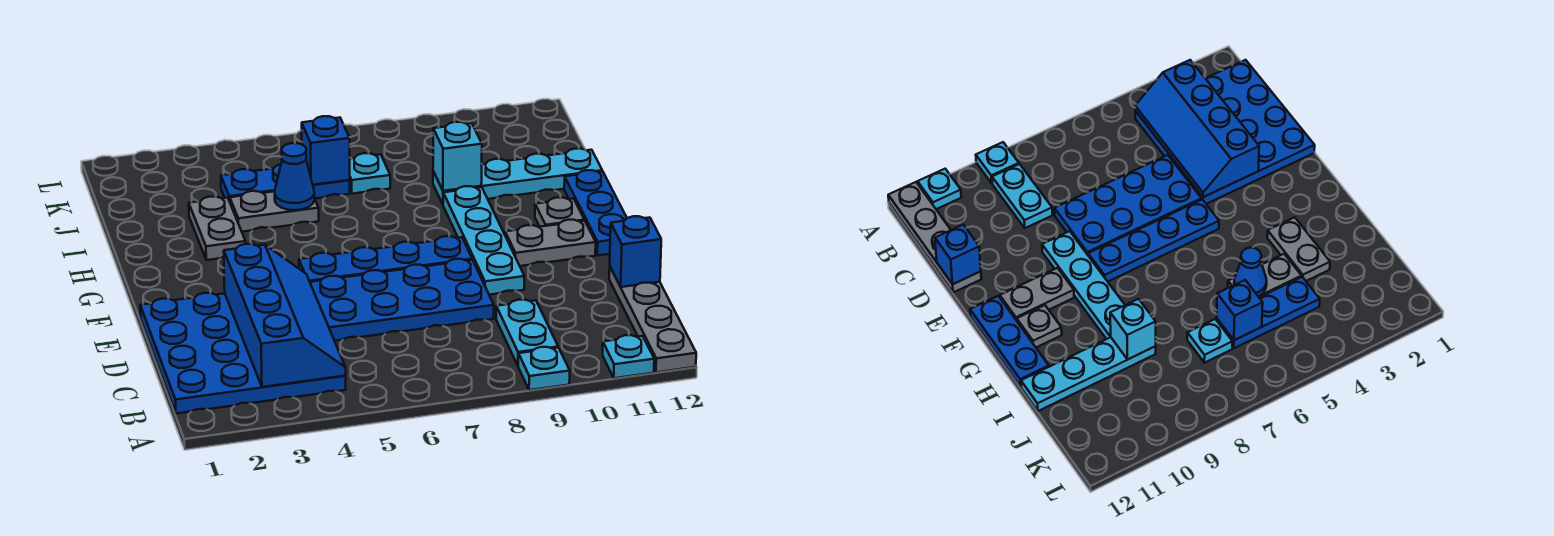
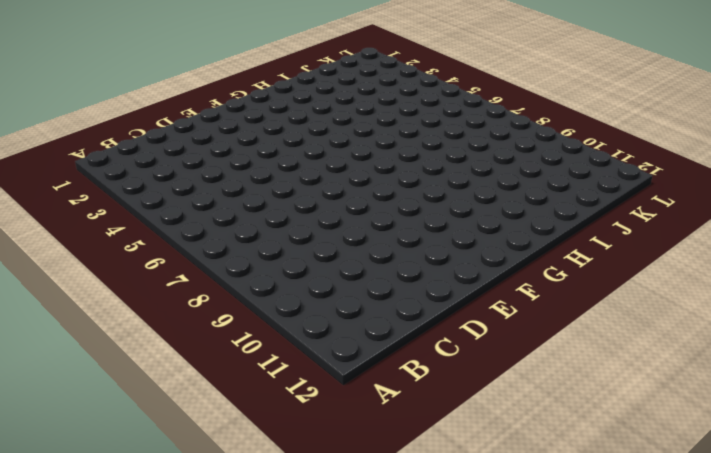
none -> cyan 1x1 plate [518,347,570,390]
none -> cyan 1x1 plate [603,335,654,378]
none -> grey 1x4 plate [609,267,696,372]

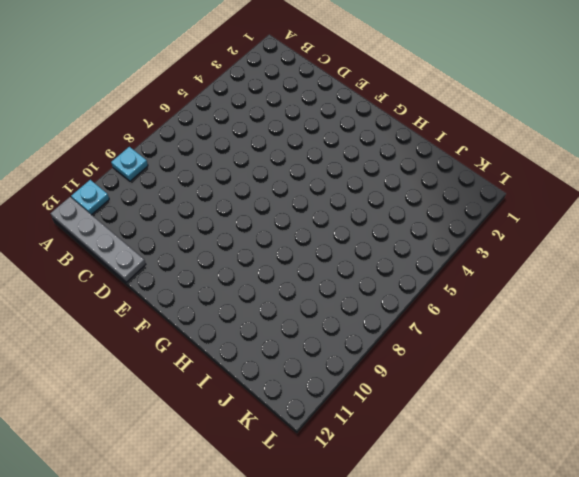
none -> blue 4x4 plate [140,293,346,414]
none -> cyan 1x2 plate [496,300,558,365]
none -> blue 2x4 plate [310,259,494,341]

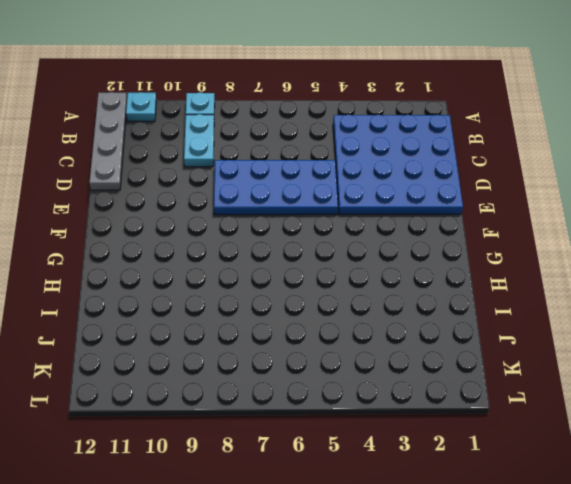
none -> cyan 1x4 plate [443,186,524,295]
none -> blue 1x4 plate [299,236,472,282]
none -> grey 1x2 plate [505,220,596,266]

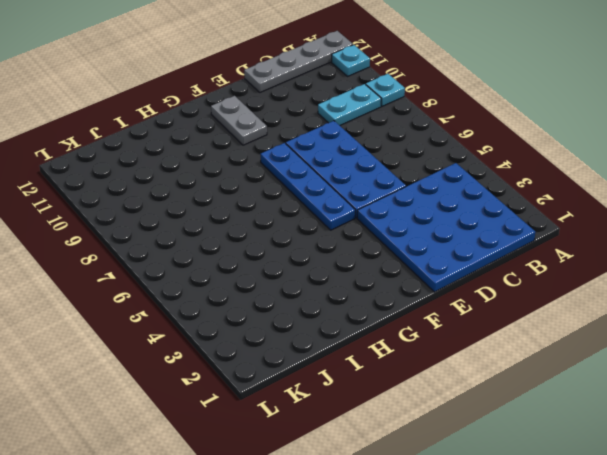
none -> cyan 1x4 plate [443,186,524,295]
none -> blue 1x3 plate [564,170,627,256]
none -> grey 1x1 plate [535,197,584,227]

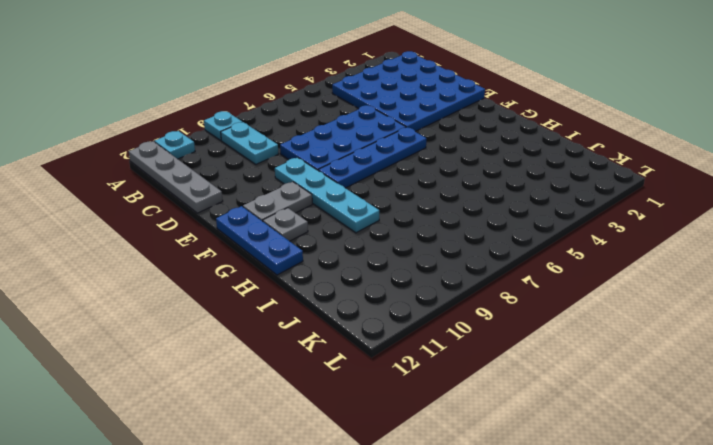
none -> grey 1x2 plate [189,197,246,260]
none -> grey 1x2 plate [230,191,319,232]
none -> cyan 1x4 plate [433,149,602,204]

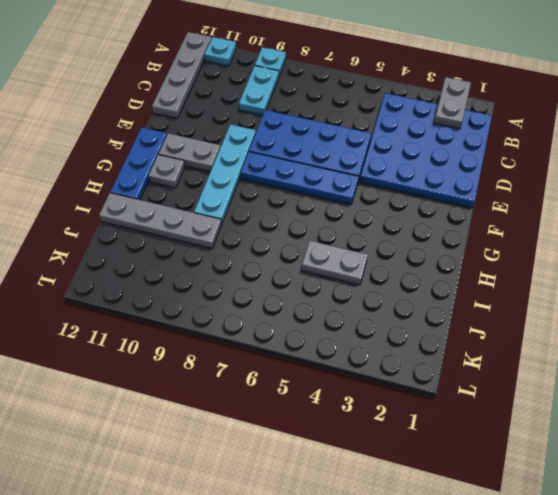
grey 1x2 plate [434,77,471,129] -> grey 1x2 plate moved to [189,197,246,260]
grey 1x4 plate [99,193,222,249] -> cyan 1x4 plate [433,149,602,204]
none -> blue 1x3 plate [221,164,350,202]
none -> cyan 1x1 plate [350,153,390,194]
none -> blue 2x4 slope [224,244,346,387]

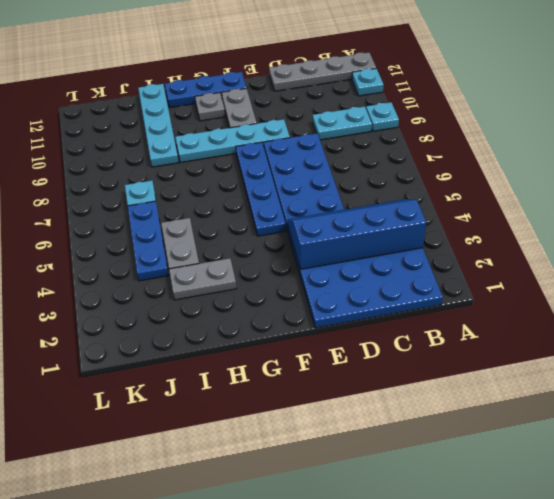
none -> blue 1x1 brick [610,216,661,287]
none -> blue 1x1 cone [275,143,314,210]
none -> cyan 1x1 brick [433,122,482,191]

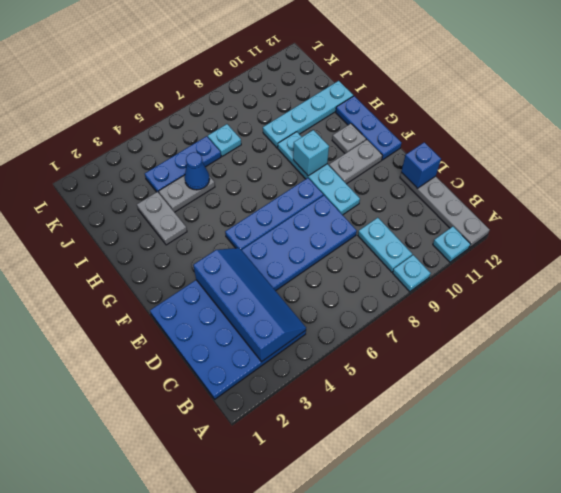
cyan 1x1 brick [293,130,329,176] -> cyan 1x1 brick moved to [433,122,482,191]
none -> blue 1x1 brick [302,116,350,185]

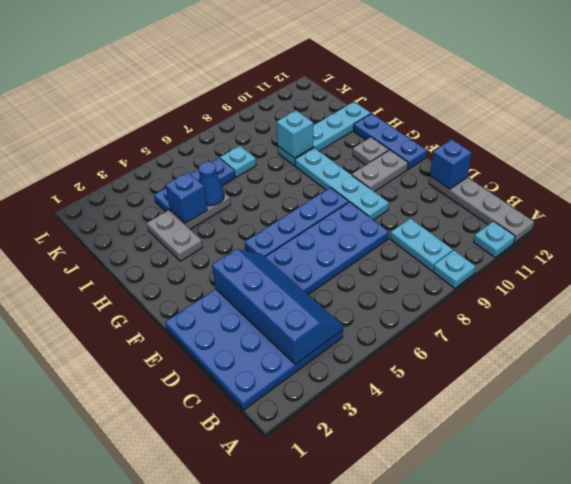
blue 1x1 brick [165,172,207,223] -> blue 1x1 brick moved to [302,116,350,185]

